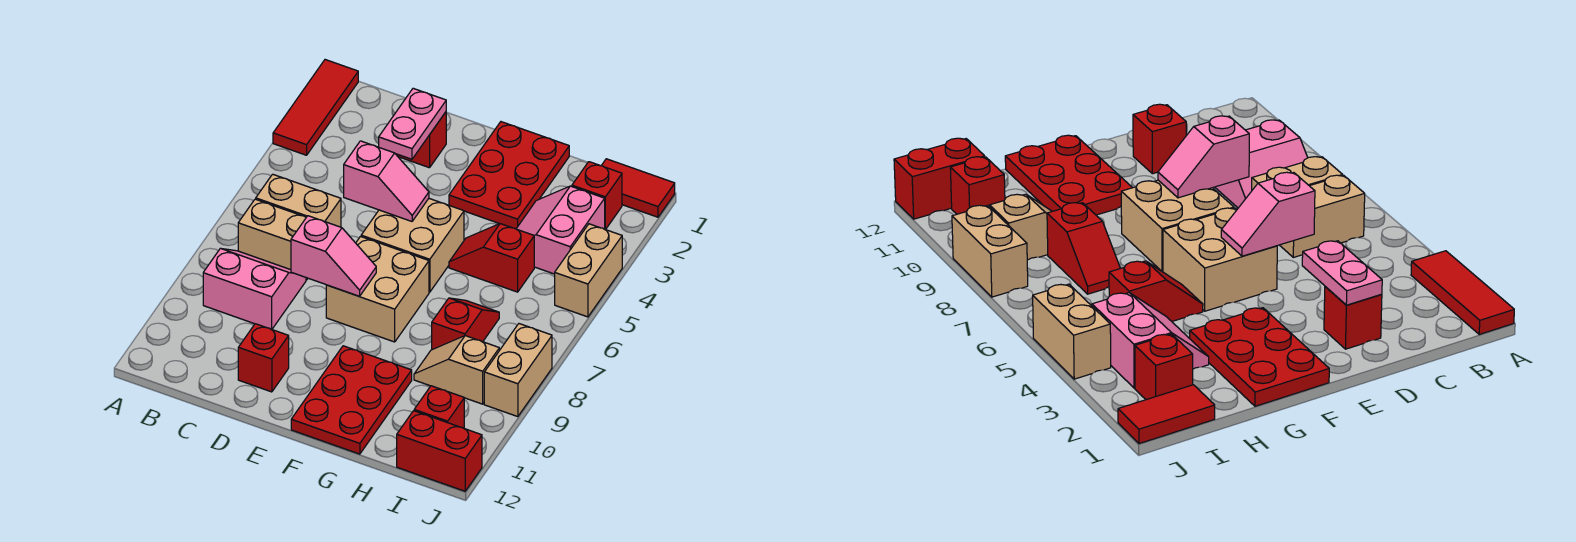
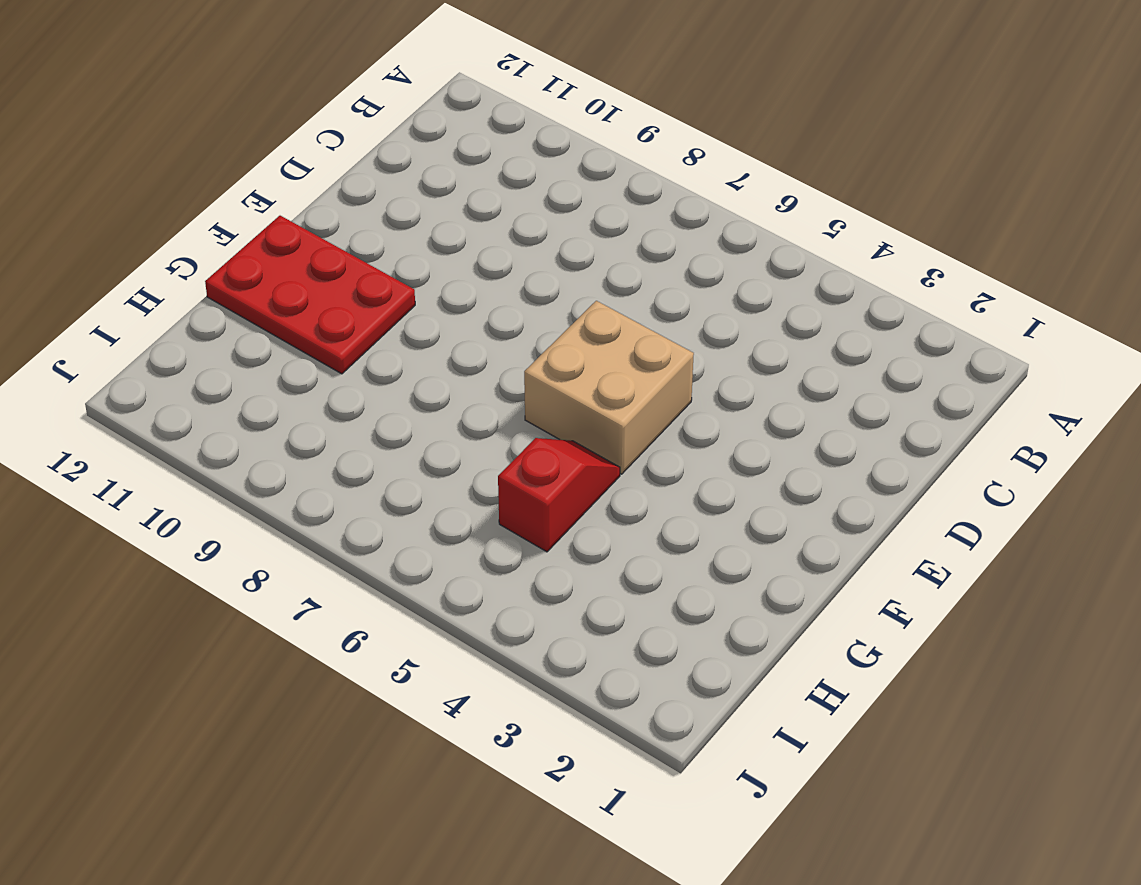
none -> red 1x3 tile [273,60,358,155]
none -> tan 1x2 brick [256,174,341,227]
none -> tan 1x2 brick [238,199,308,280]

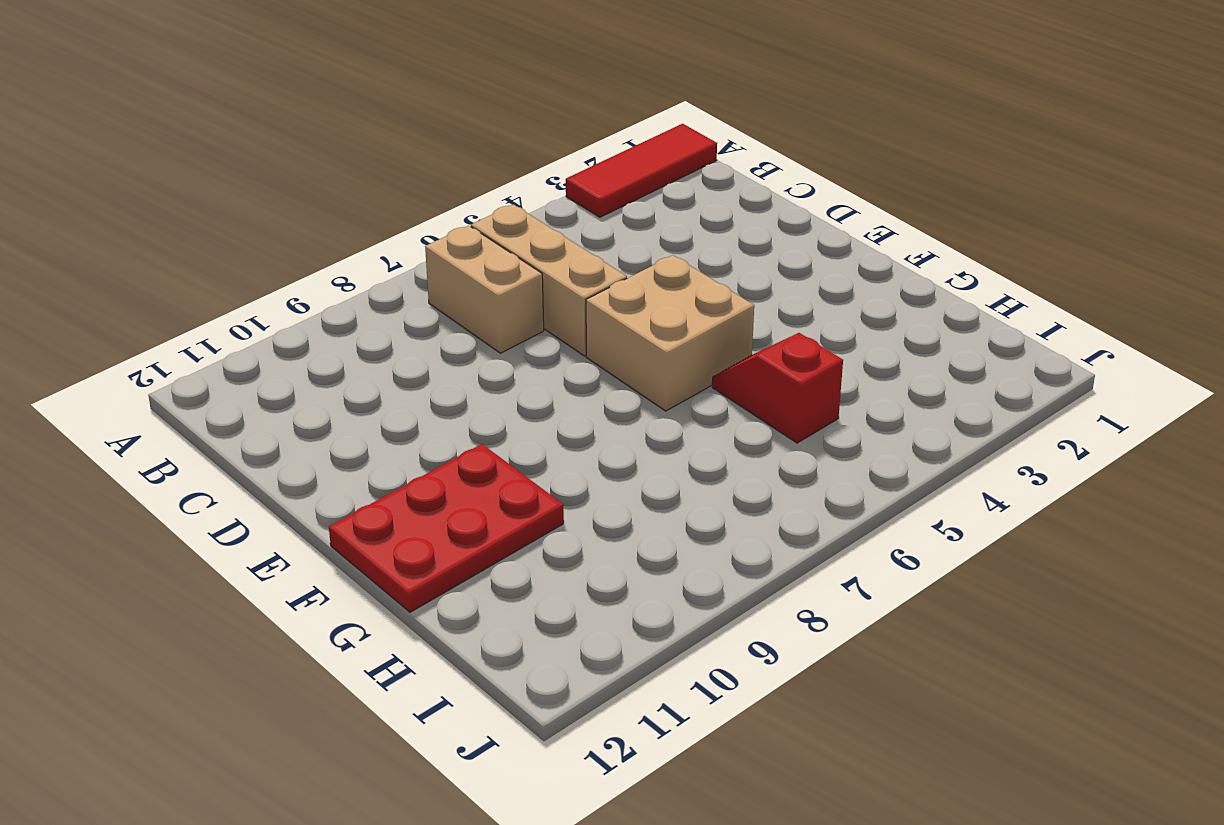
tan 1x3 brick [471,204,627,356] -> tan 1x2 brick [256,174,341,227]
none -> pink 2x2 slope [203,248,306,329]
none -> red 1x1 brick [396,112,446,168]
none -> red 1x1 brick [238,324,289,392]

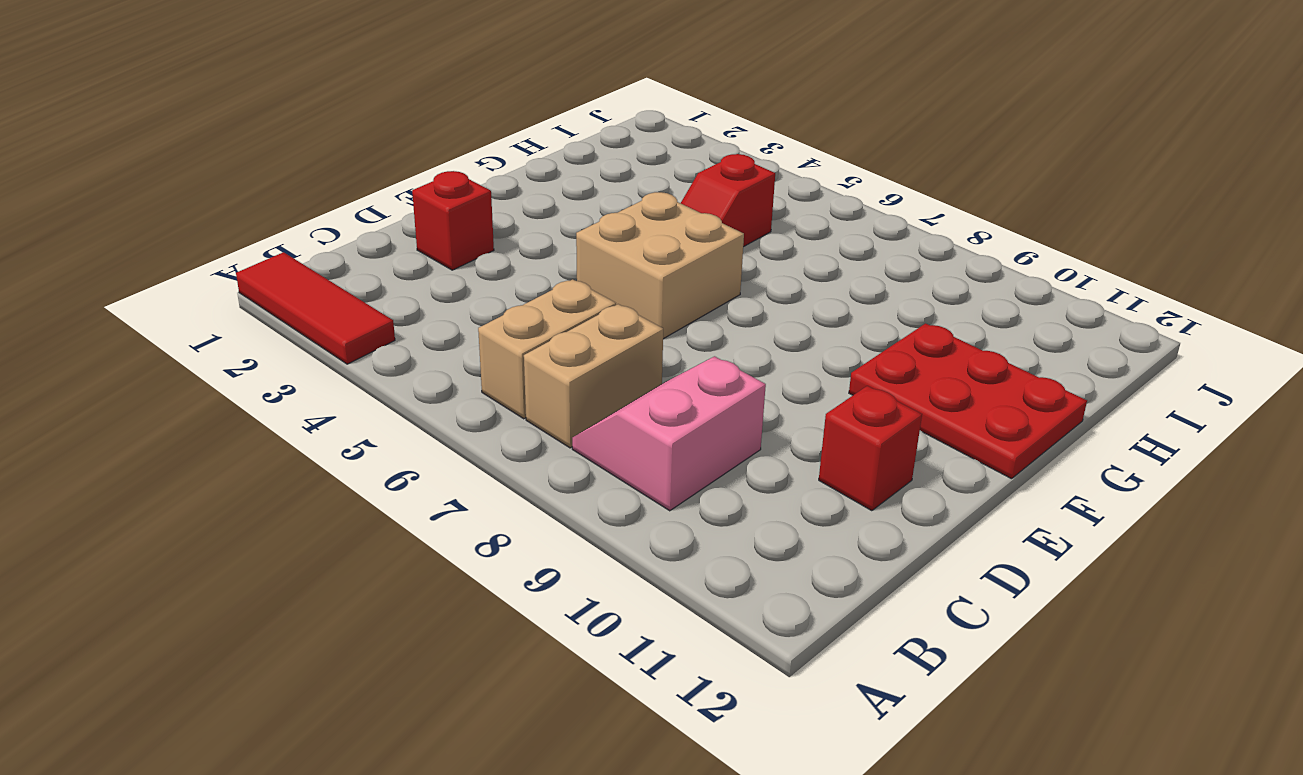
none -> tan 2x2 brick [326,237,429,342]
none -> red 2x3 plate [449,122,569,229]
none -> pink 2x2 slope [516,186,605,274]

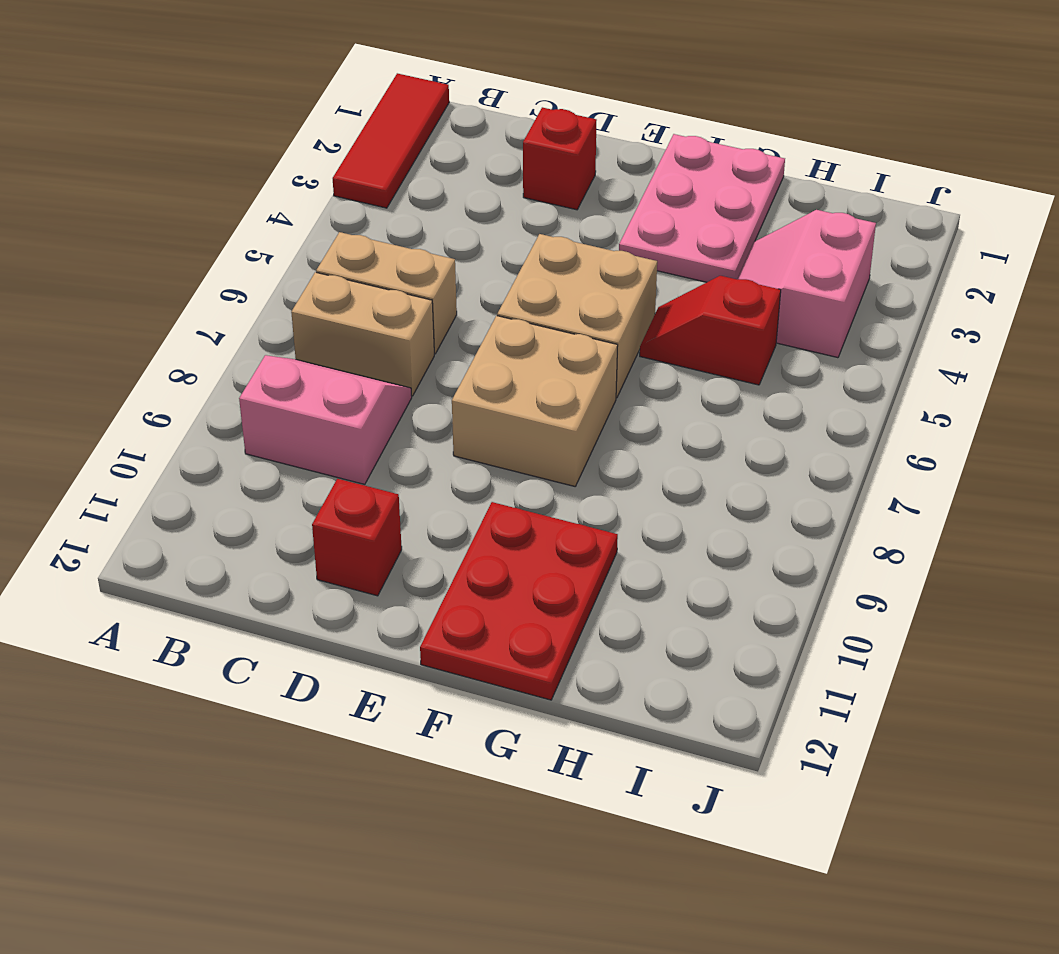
pink 2x3 plate [619,134,785,282] -> red 2x3 plate [449,122,569,229]
none -> red 1x2 slope [432,298,499,350]
none -> tan 1x2 slope [414,336,499,404]
none -> red 1x2 tile [601,159,675,217]

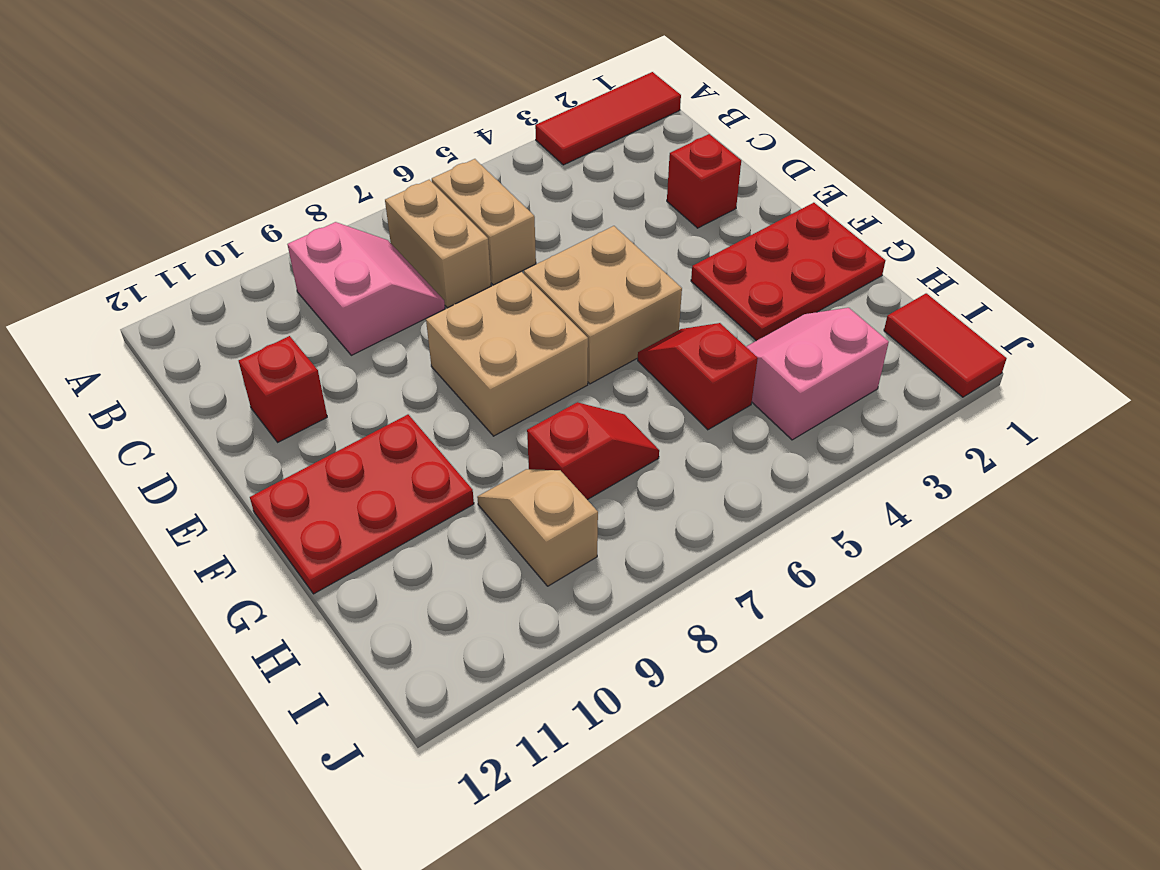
none -> red 1x1 brick [572,162,622,230]
none -> red 1x1 brick [414,386,464,428]
none -> red 1x2 brick [397,411,482,491]

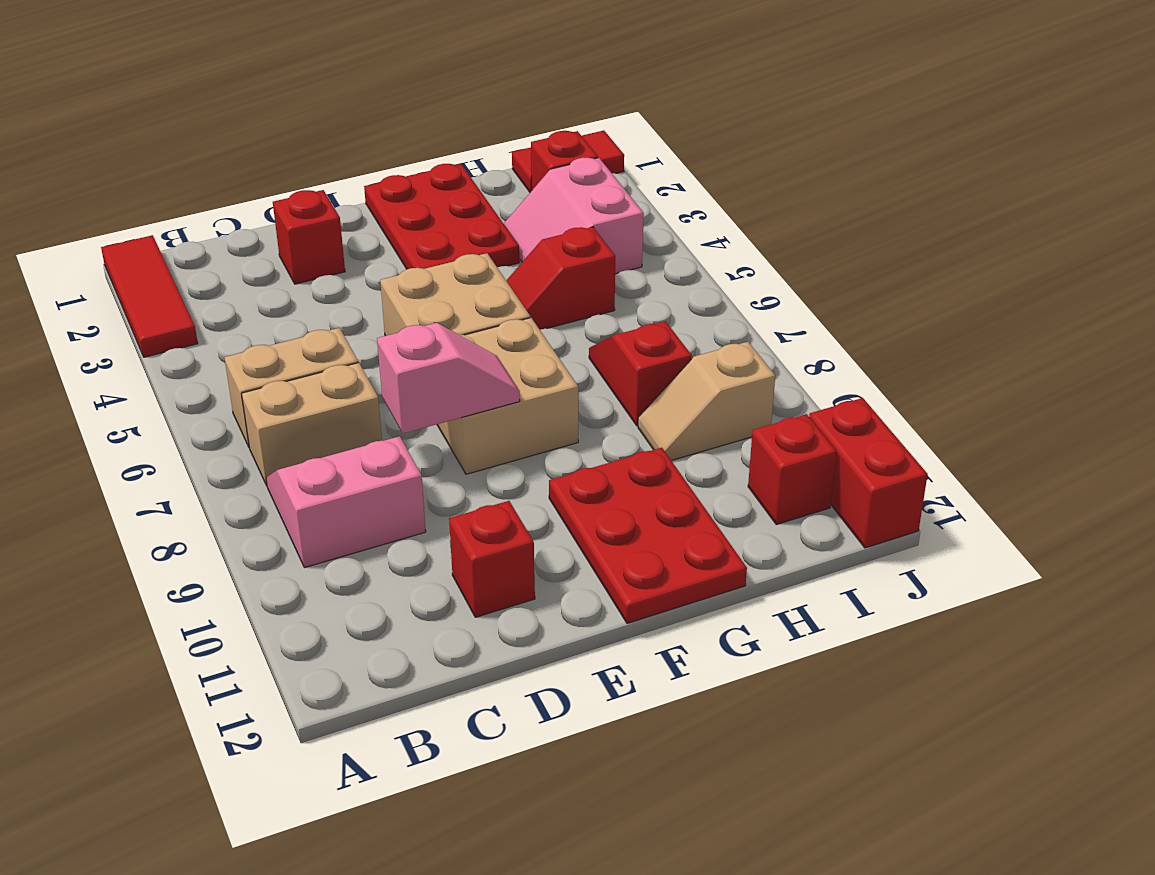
red 1x2 brick [809,398,928,548] -> red 1x2 brick turned to [397,411,482,491]
none -> tan 1x2 brick [555,224,622,317]
none -> tan 1x2 brick [484,324,552,417]
none -> pink 1x2 plate [379,88,446,159]

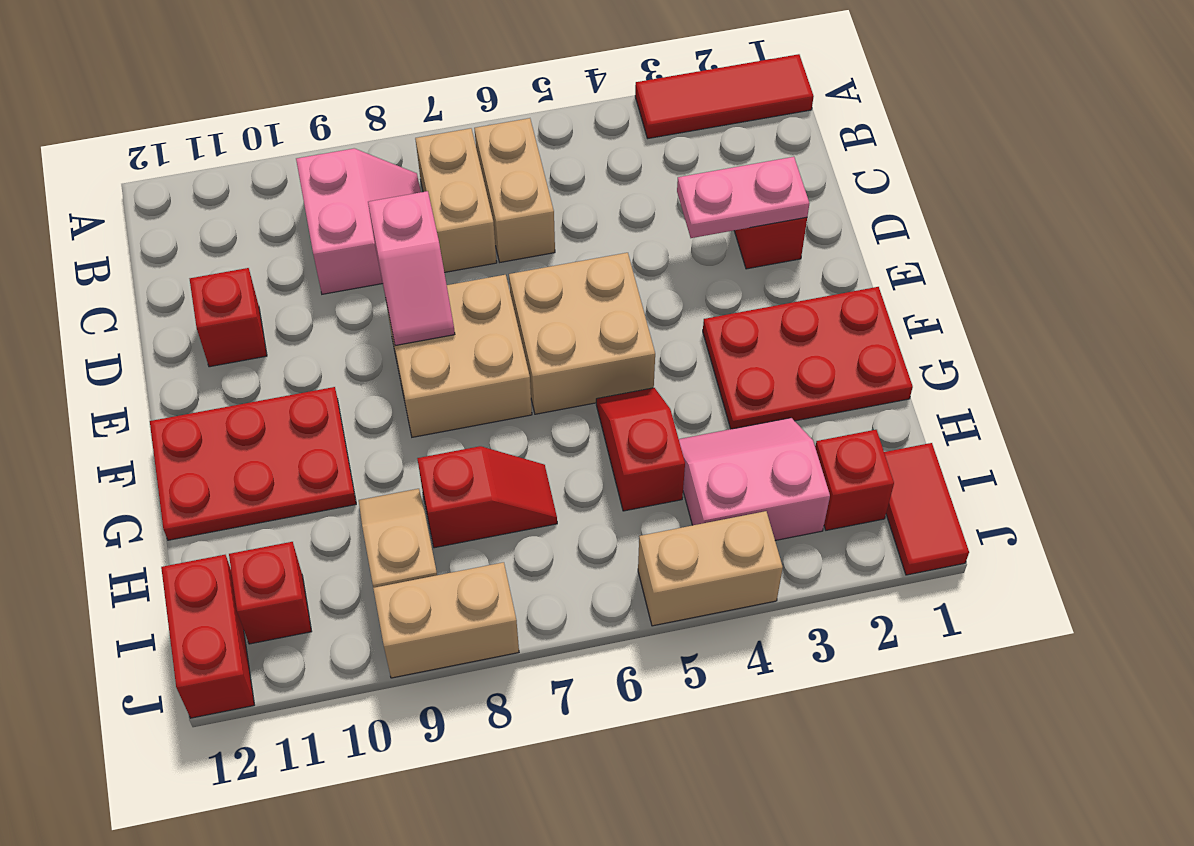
none -> pink 1x2 slope [344,141,429,221]

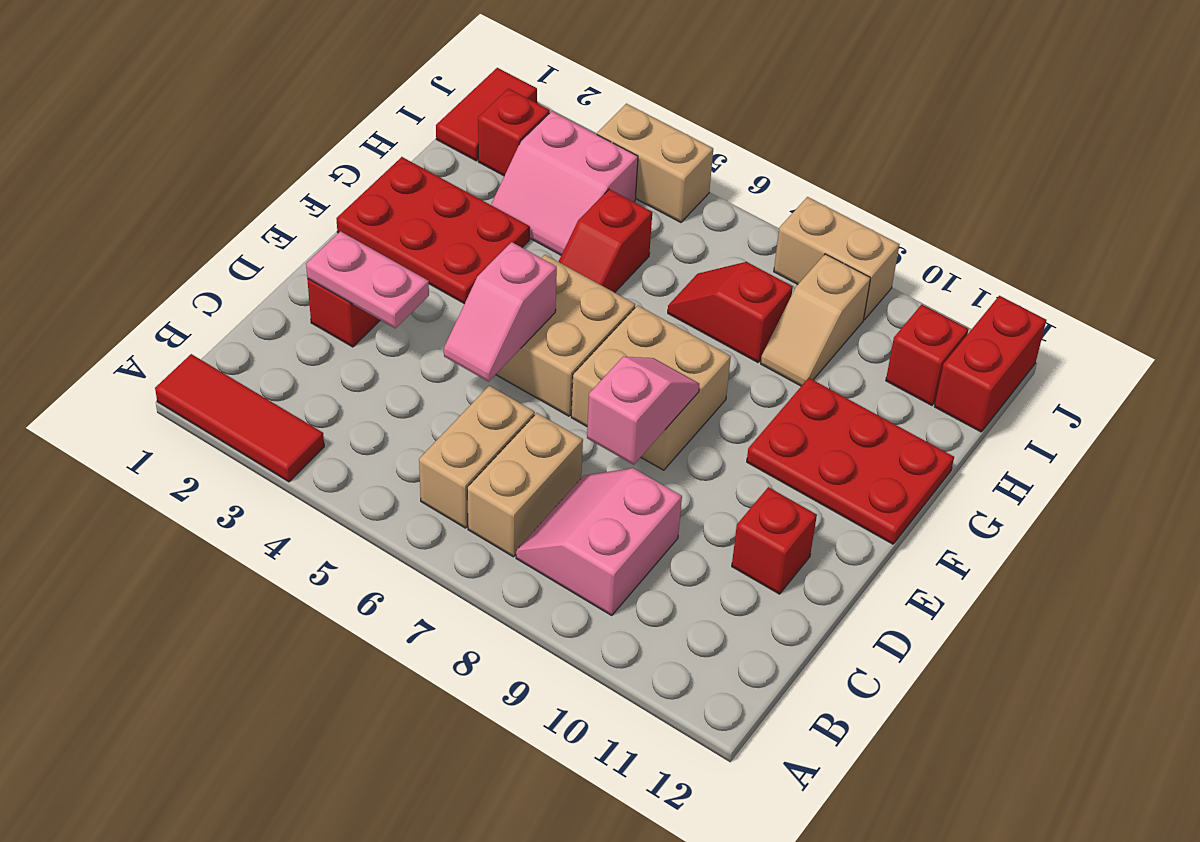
pink 1x2 slope [444,242,557,382] -> pink 1x2 slope turned to [344,141,429,221]

